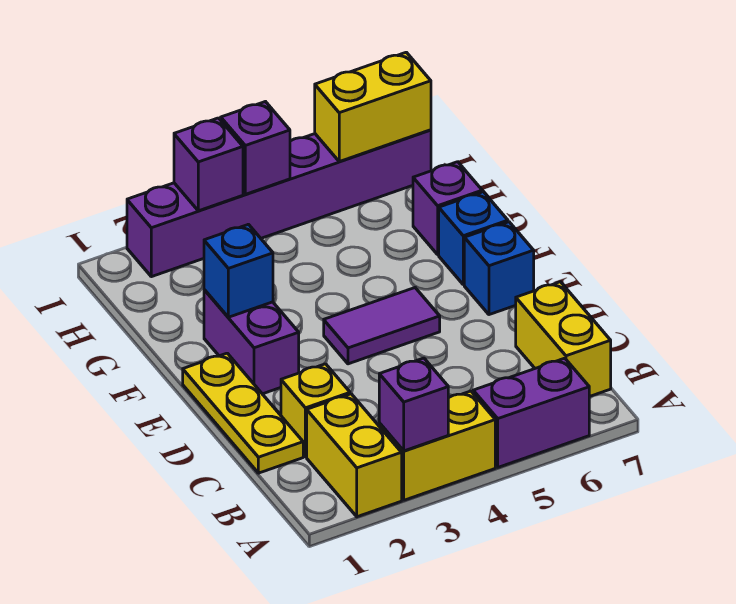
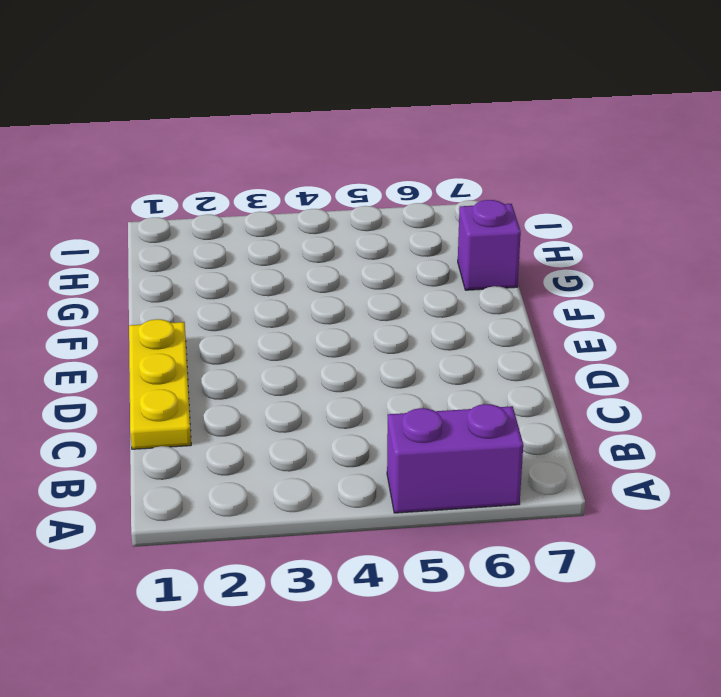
none -> yellow 1x2 brick [307,394,402,517]
none -> yellow 1x2 brick [379,391,495,500]
none -> yellow 1x2 brick [516,282,611,397]

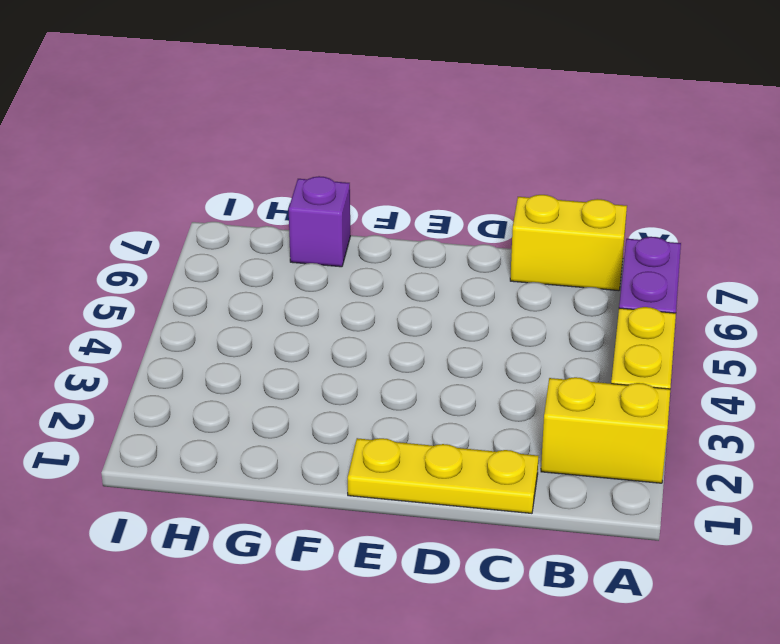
none -> yellow 1x1 brick [281,364,350,457]
none -> purple 1x2 brick [204,290,299,394]
none -> purple 1x2 tile [324,288,440,364]

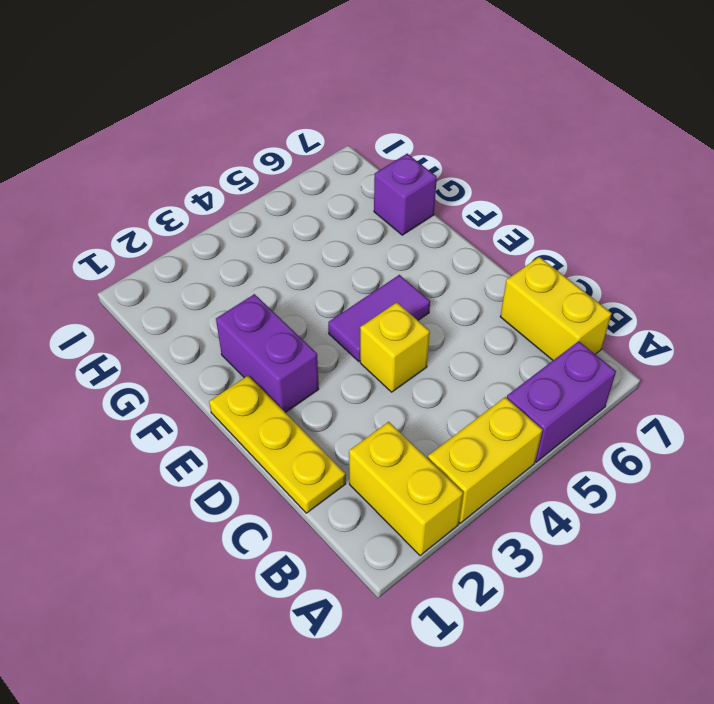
yellow 1x1 brick [360,302,430,392] -> yellow 1x1 brick moved to [281,364,350,457]
none -> blue 1x1 brick [464,222,534,315]
none -> blue 1x1 brick [439,192,508,285]
none -> purple 1x6 brick [127,130,431,277]

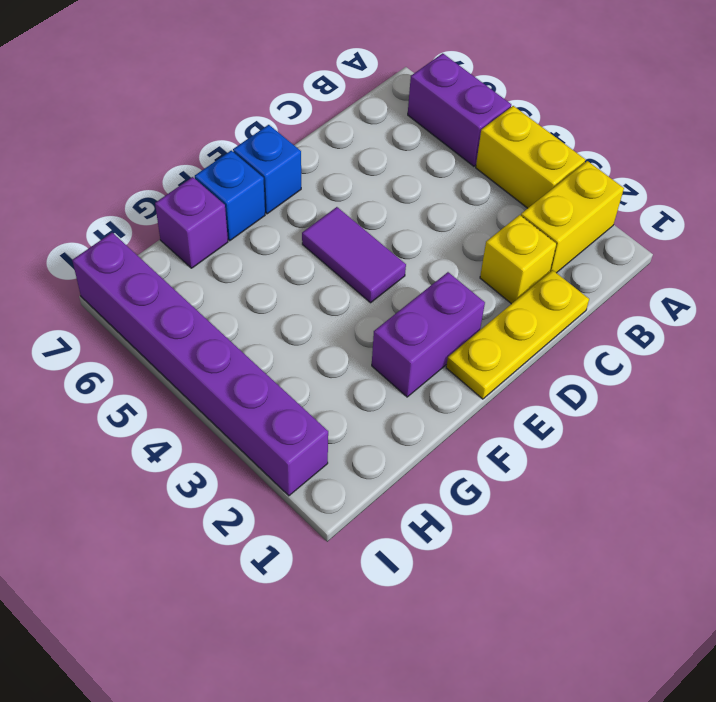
none -> yellow 1x2 brick [516,282,611,397]
none -> purple 1x1 brick [379,358,448,451]
none -> blue 1x1 brick [204,224,273,317]

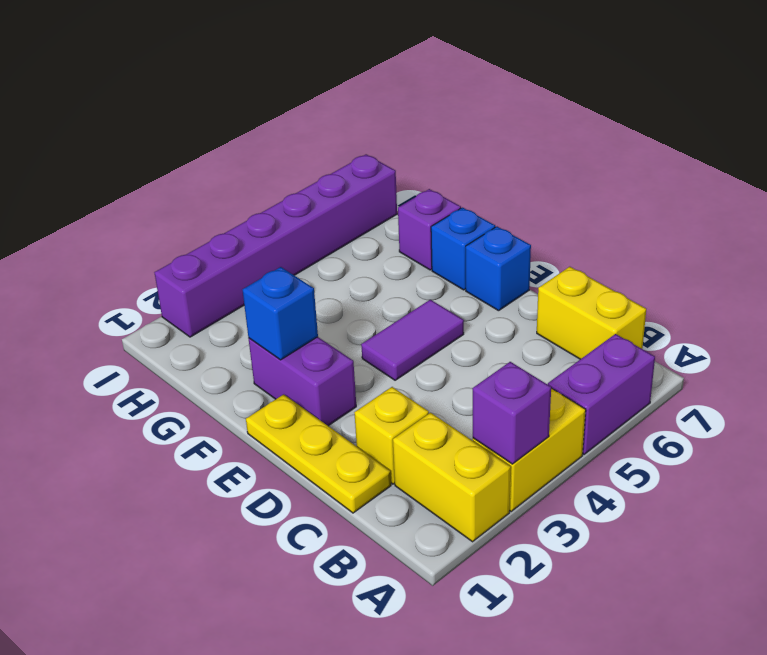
none -> purple 1x1 brick [174,118,243,211]
none -> purple 1x1 brick [221,102,290,194]
none -> yellow 1x2 brick [315,52,431,162]

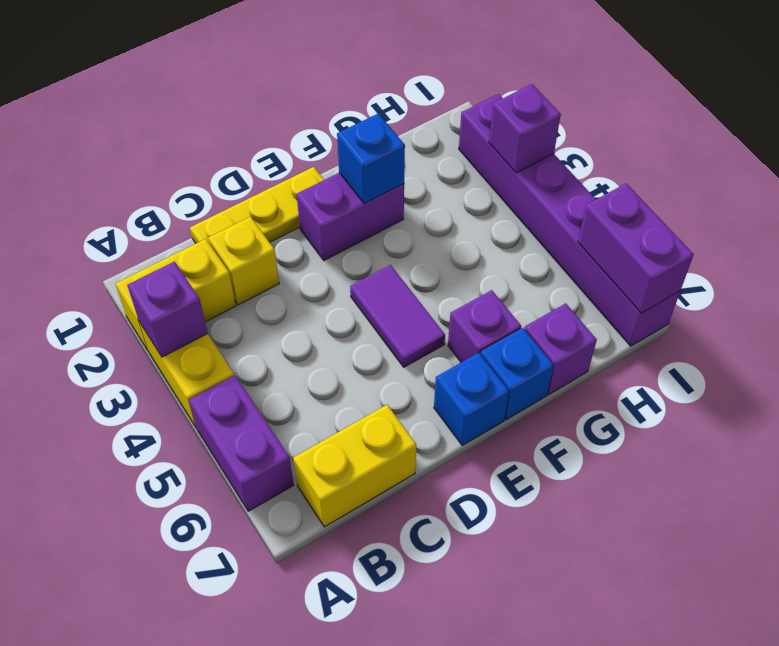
purple 1x1 brick [448,290,521,362] -> purple 1x1 brick moved to [221,102,290,194]
purple 1x2 brick [578,183,694,313] -> yellow 1x2 brick [315,52,431,162]

